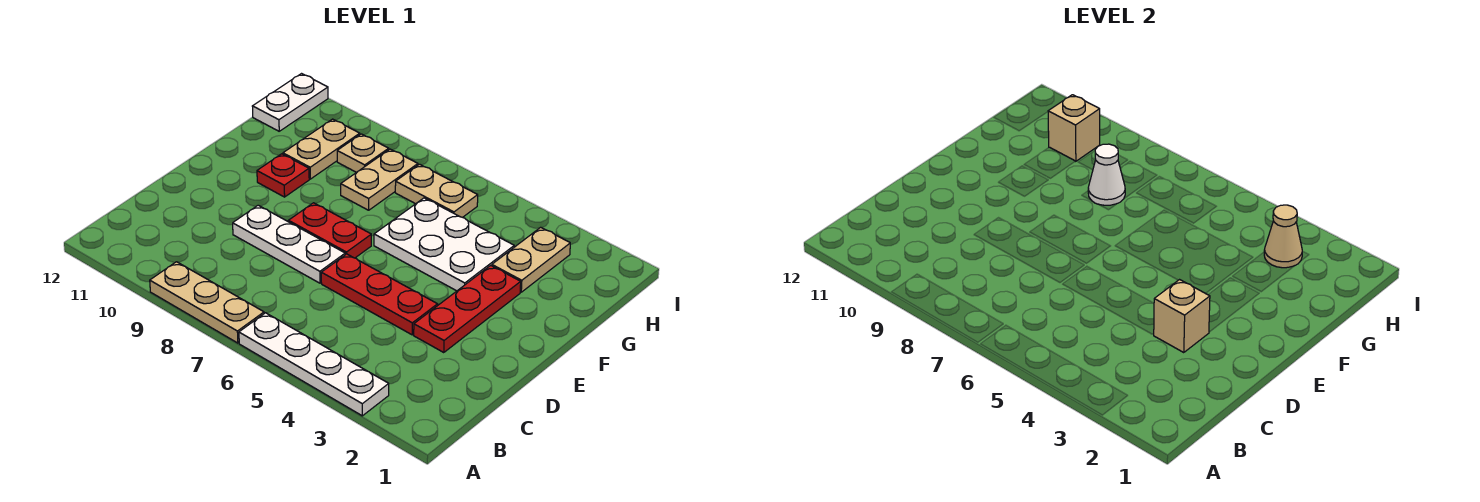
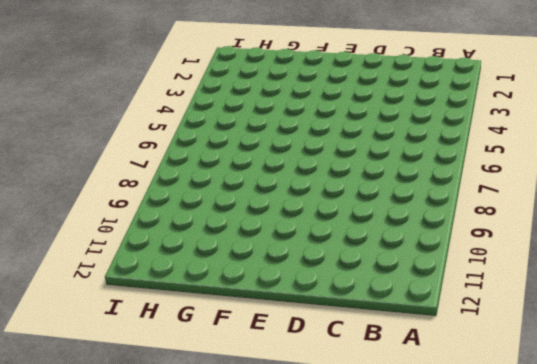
none -> white 1x4 plate [239,313,389,416]
none -> tan 1x3 plate [150,262,264,343]
none -> red 1x3 plate [414,265,521,353]

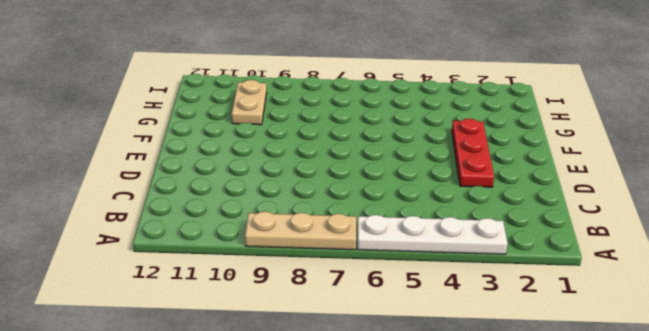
none -> red 1x3 plate [321,254,438,335]
none -> white 1x3 plate [233,205,345,283]
none -> red 1x2 plate [288,203,371,258]

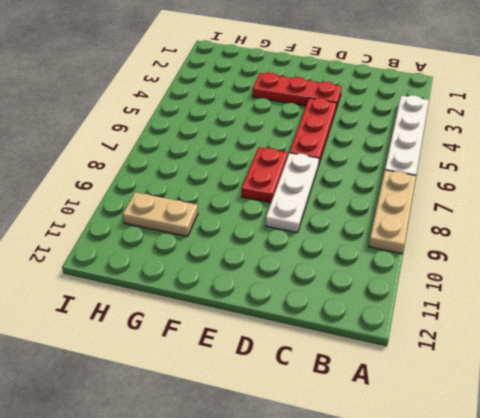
none -> white 2x3 plate [374,198,514,291]
none -> red 1x1 plate [257,154,309,197]
none -> tan 1x2 plate [492,227,570,292]

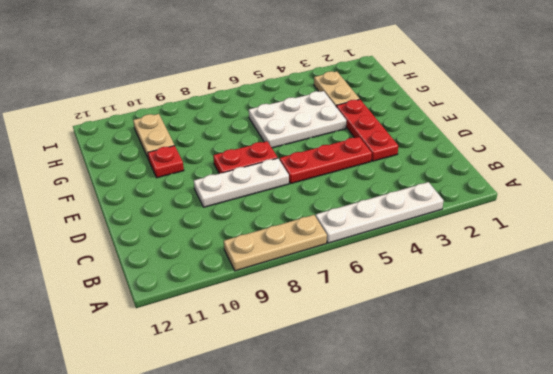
none -> tan 1x2 plate [341,149,418,210]
none -> tan 1x2 plate [395,164,478,217]
none -> tan 1x1 plate [337,134,389,172]

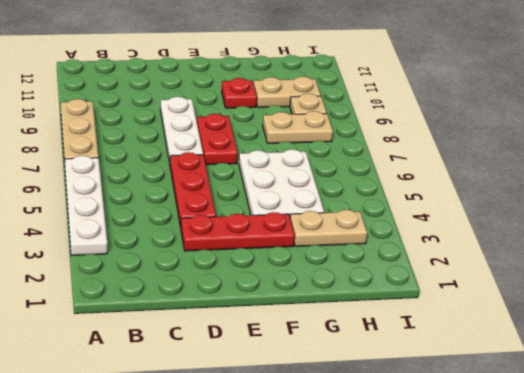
none -> tan 1x2 plate [395,164,478,217]
none -> white 1x2 plate [252,74,328,131]
none -> tan 1x1 brick [1154,280,1210,353]

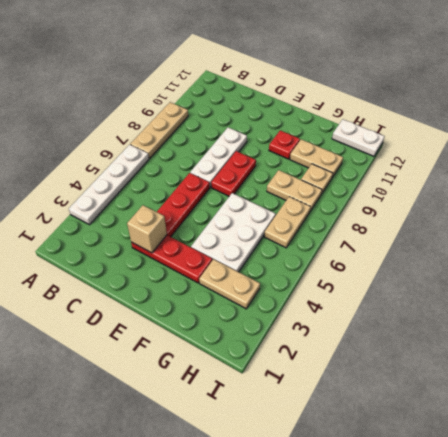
none -> white 1x1 cone [1088,144,1125,205]
none -> tan 1x1 cone [1264,205,1302,268]
none -> tan 1x1 brick [1048,95,1100,161]

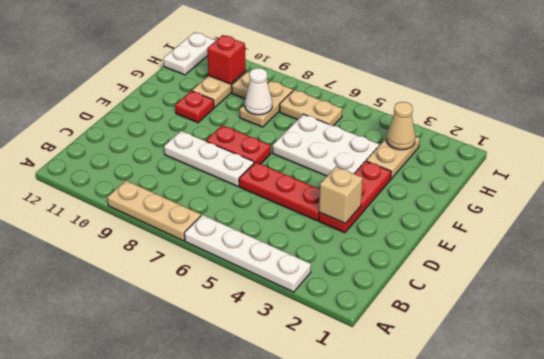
red 1x1 brick [207,35,246,84] -> tan 1x1 brick [1048,95,1100,161]

